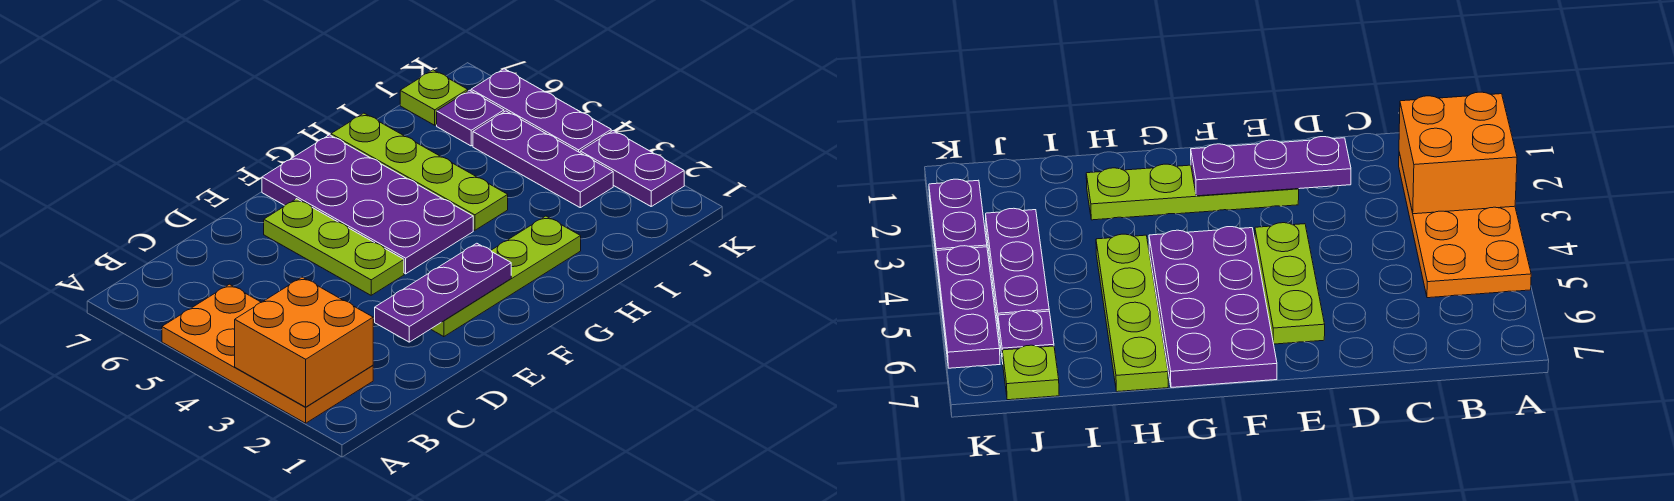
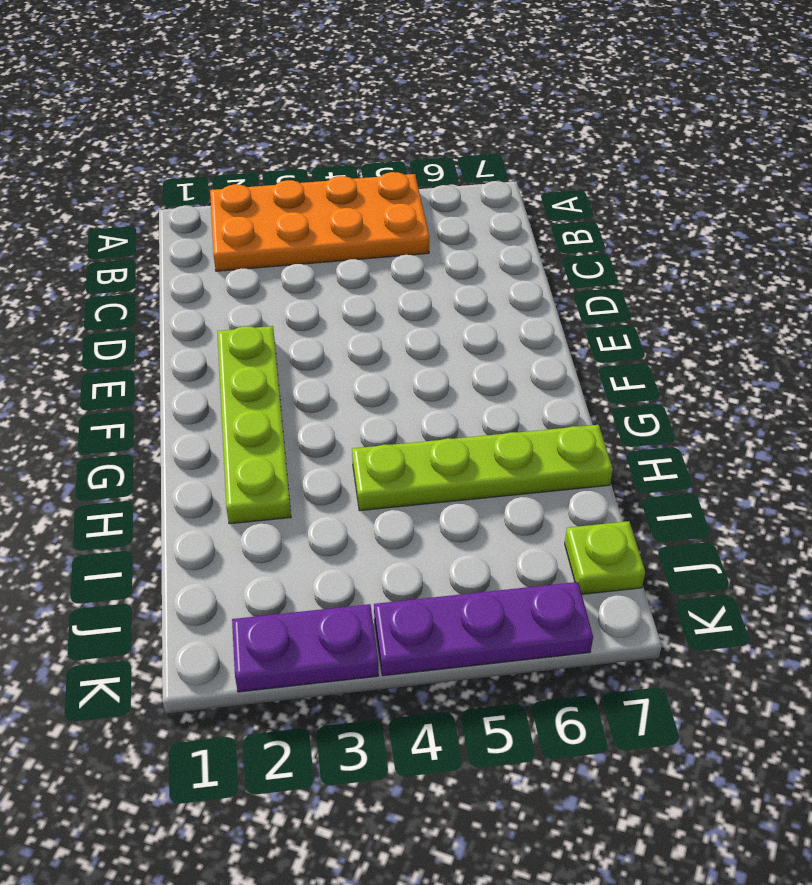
none -> lime 1x3 plate [264,199,404,295]
none -> purple 2x4 plate [262,135,473,274]
none -> purple 1x3 plate [473,111,613,208]

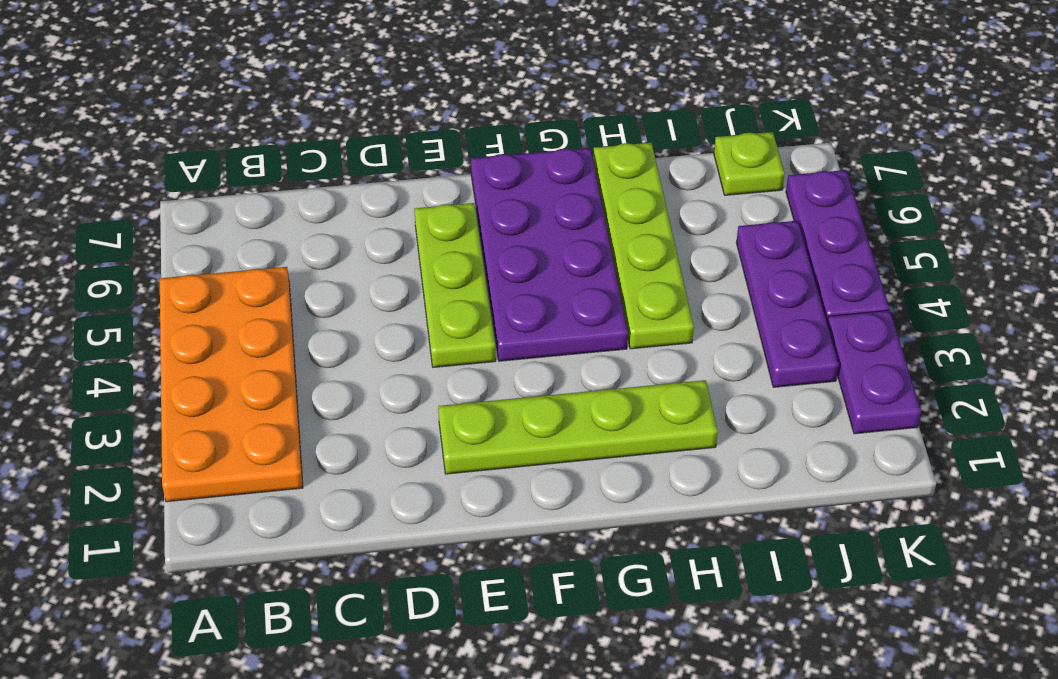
none -> purple 1x1 plate [437,90,504,146]
none -> orange 2x2 brick [235,277,373,407]
none -> purple 1x3 plate [375,243,511,342]

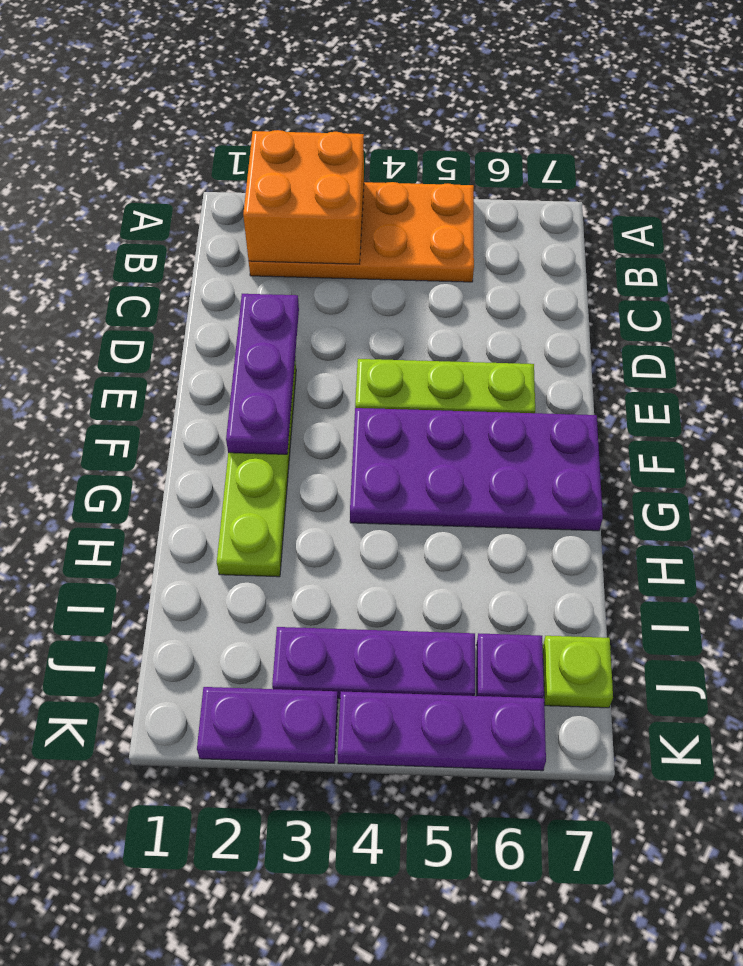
none -> lime 1x4 plate [331,113,508,230]

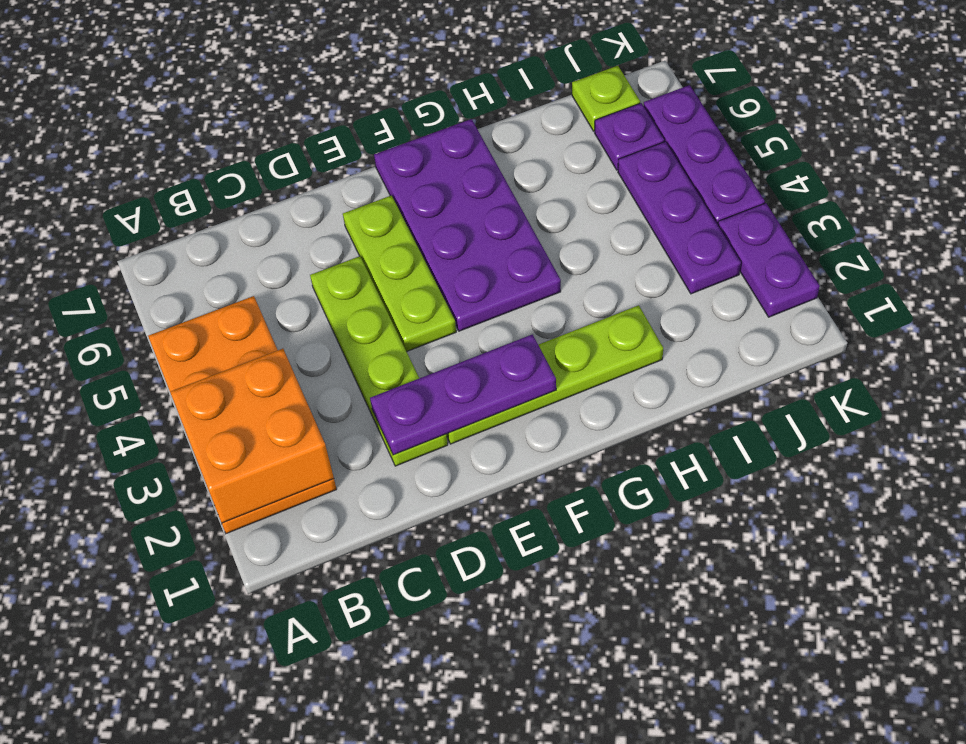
lime 1x4 plate [310,256,448,466] -> lime 1x4 plate moved to [331,113,508,230]

